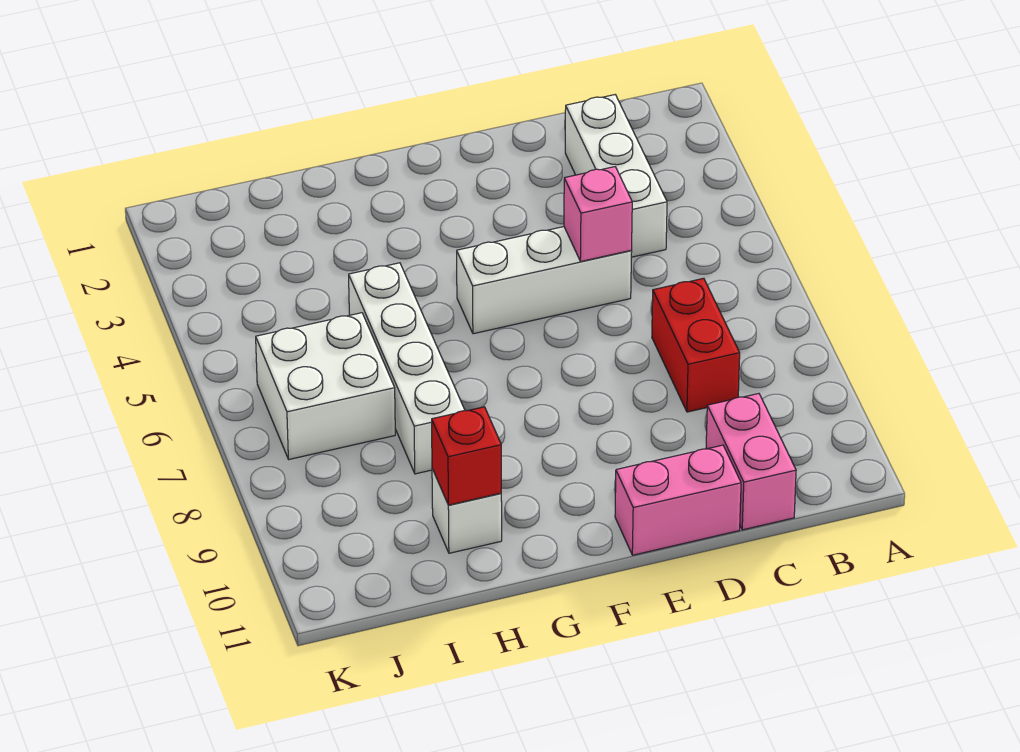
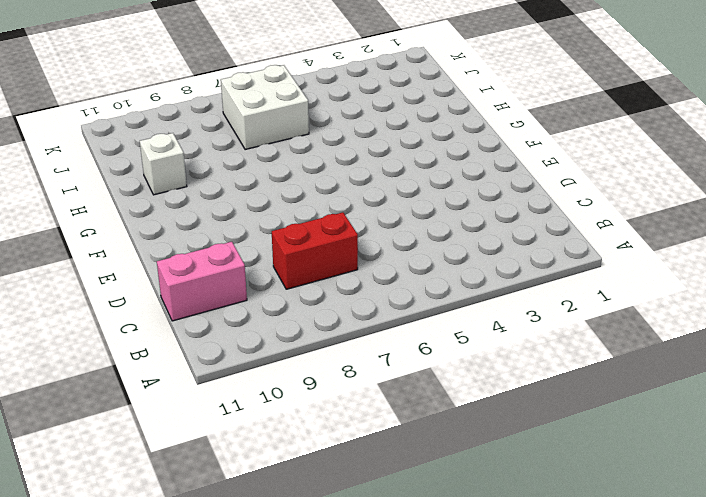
none -> white 1x3 brick [565,95,667,257]
none -> white 1x3 brick [457,227,632,334]

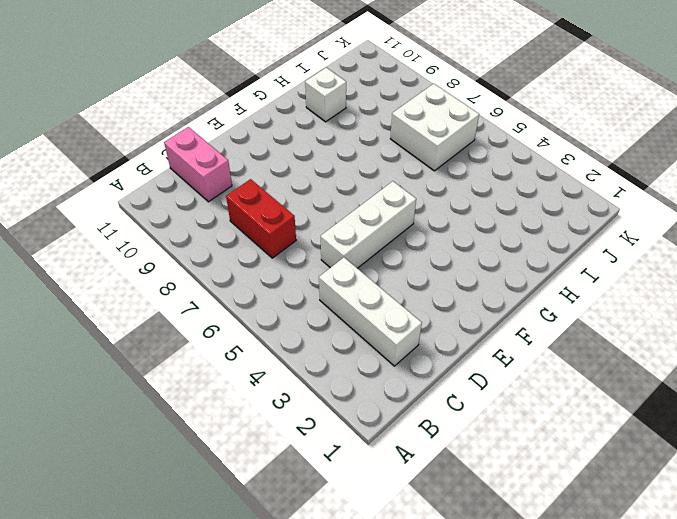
none -> pink 1x2 brick [615,445,741,555]
none -> white 1x4 brick [349,263,465,474]

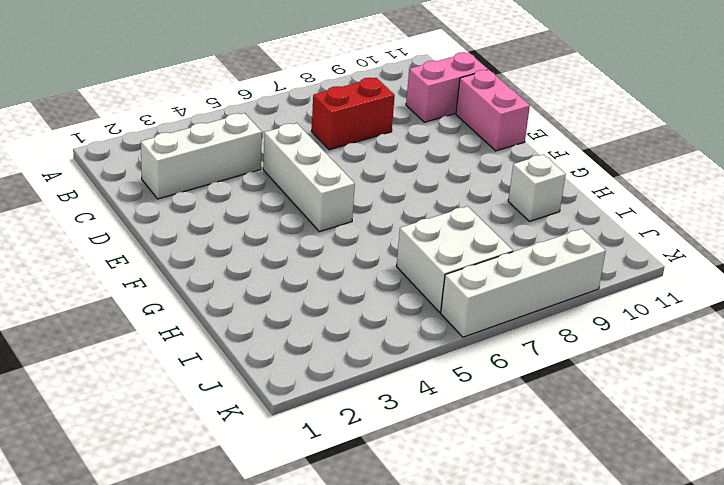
white 1x4 brick [441,229,606,337] -> white 1x4 brick moved to [349,263,465,474]
none -> pink 1x1 brick [564,167,632,261]
none -> red 1x1 brick [432,407,501,505]

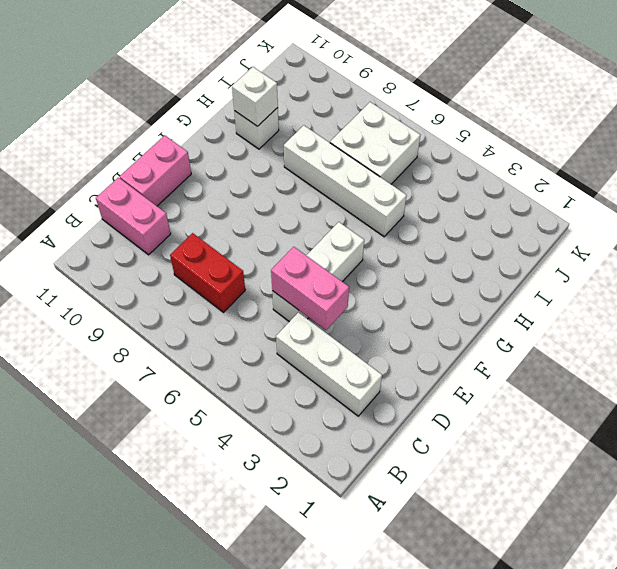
pink 1x2 brick [271,247,349,330] -> pink 1x1 brick [564,167,632,261]
white 1x1 brick [232,67,278,126] -> red 1x1 brick [432,407,501,505]

